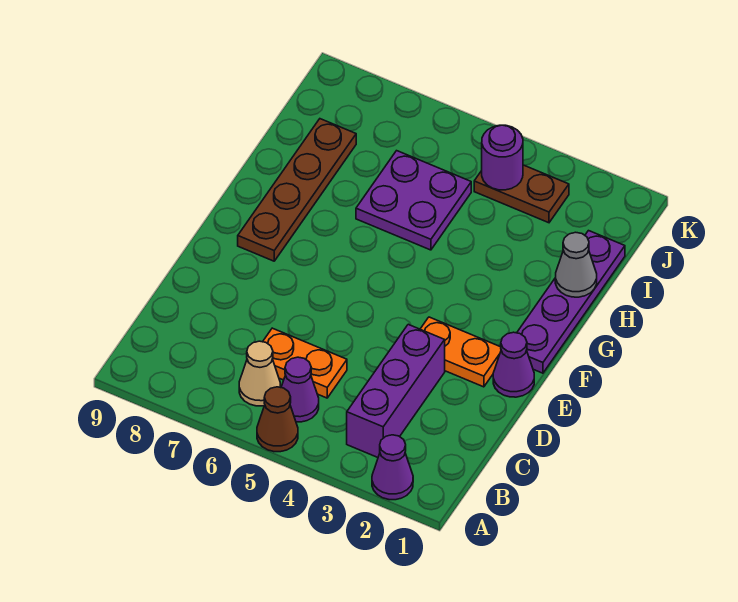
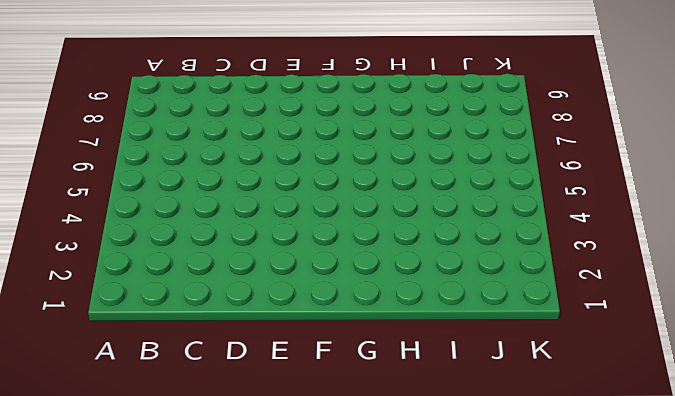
none -> purple 1x1 cone [372,435,413,500]
none -> brown 1x1 cone [257,387,298,452]
none -> purple 1x3 brick [347,324,445,457]

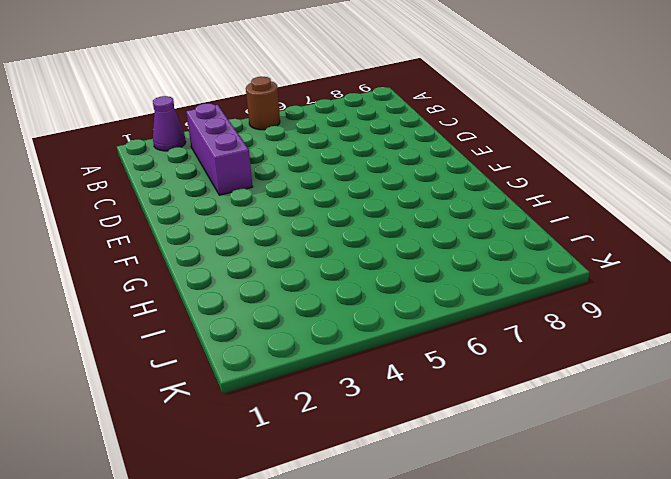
brown 1x1 round brick [246,77,280,130] -> brown 1x1 cone [257,387,298,452]
none -> purple 1x1 cone [281,357,319,422]
none -> tan 1x1 cone [239,341,280,406]
none -> orange 1x2 plate [263,328,347,398]

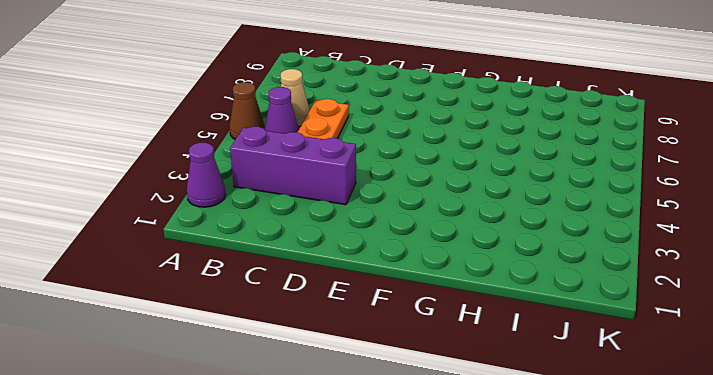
none -> purple 1x1 cone [493,332,534,397]
none -> orange 1x2 plate [421,317,501,387]
none -> purple 1x4 plate [517,231,625,373]

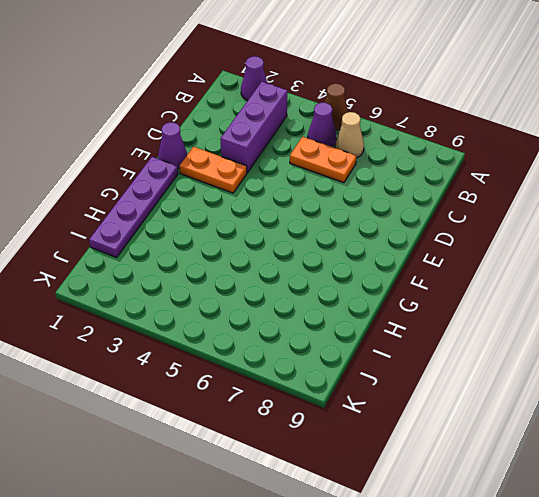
none -> brown 1x4 plate [238,119,356,261]
none -> purple 2x2 plate [356,151,471,250]
none -> brown 1x2 plate [474,165,569,223]

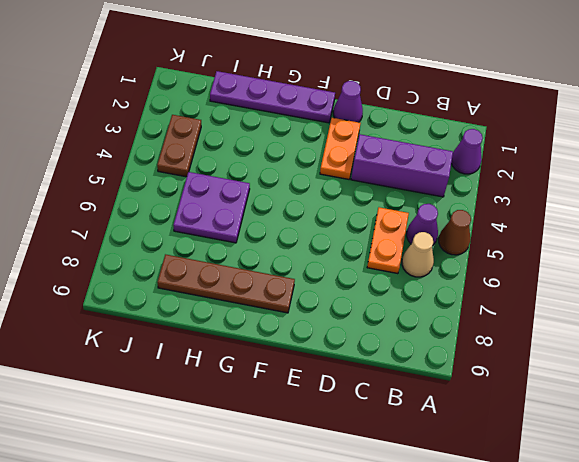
none -> grey 1x1 cone [555,232,597,297]
none -> purple 1x1 round brick [482,125,523,190]

